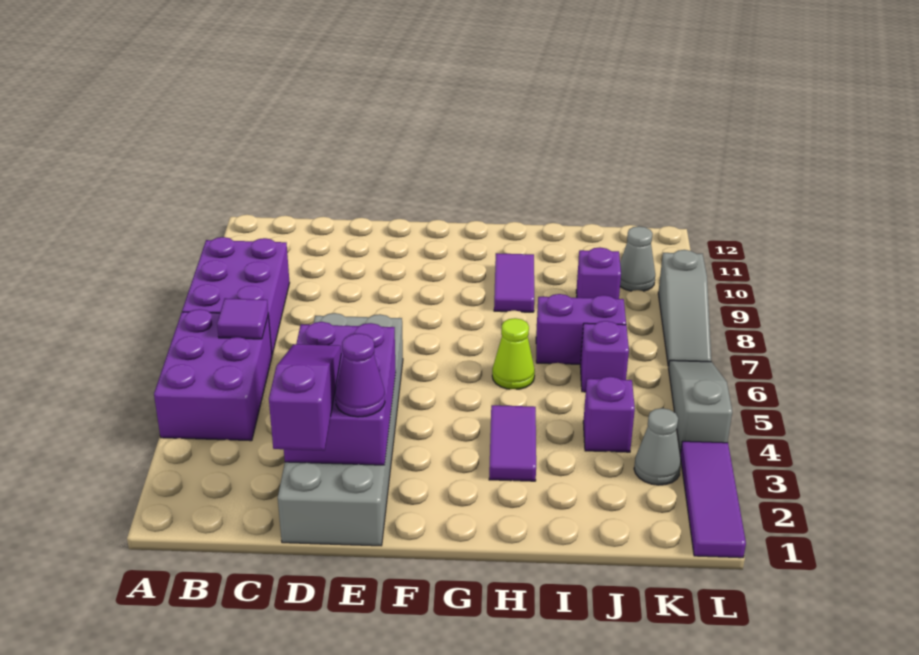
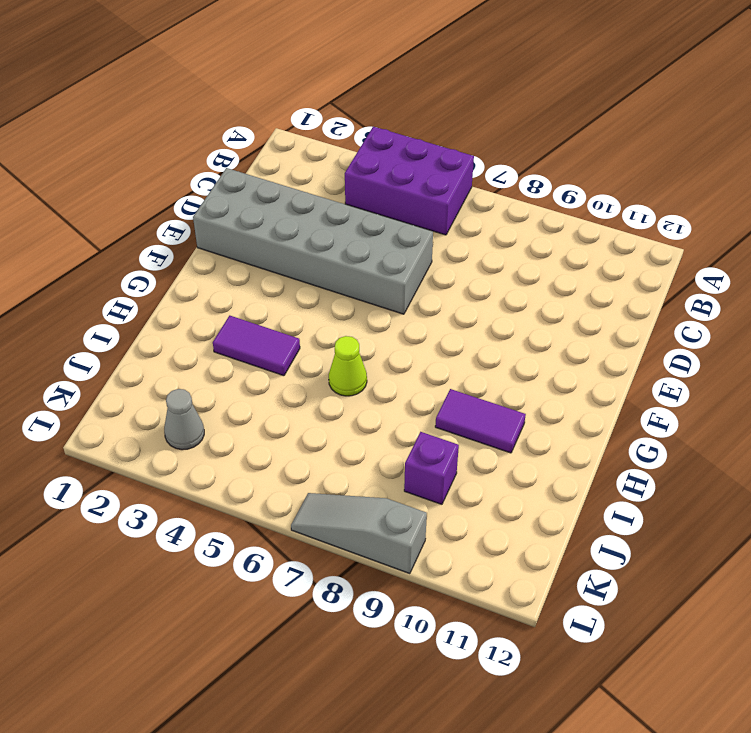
none -> purple 2x3 brick [182,237,290,354]
none -> purple 1x2 brick [536,294,626,364]
none -> purple 1x1 brick [583,377,635,452]

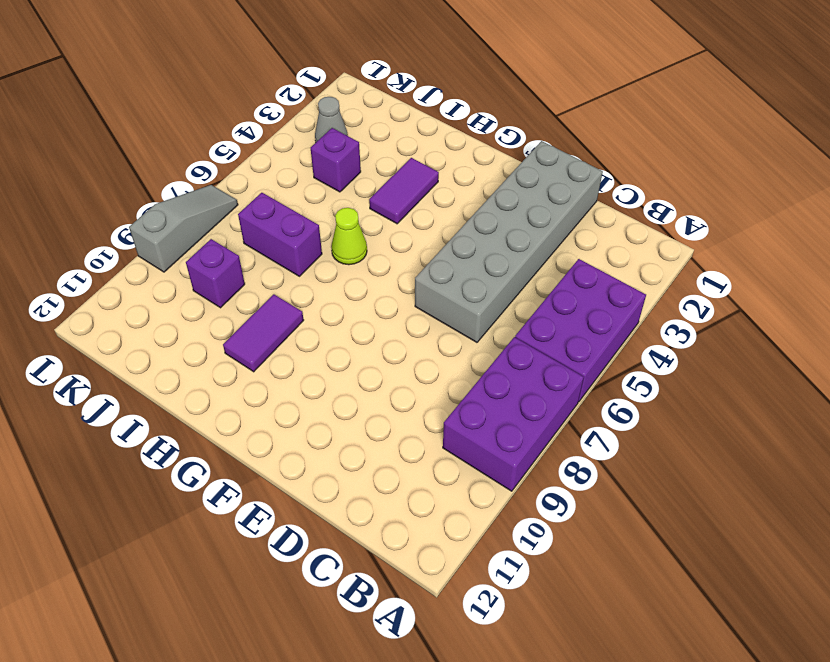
none -> purple 1x1 brick [580,321,629,392]
none -> grey 1x1 cone [620,226,655,291]
none -> purple 1x3 tile [680,441,746,558]

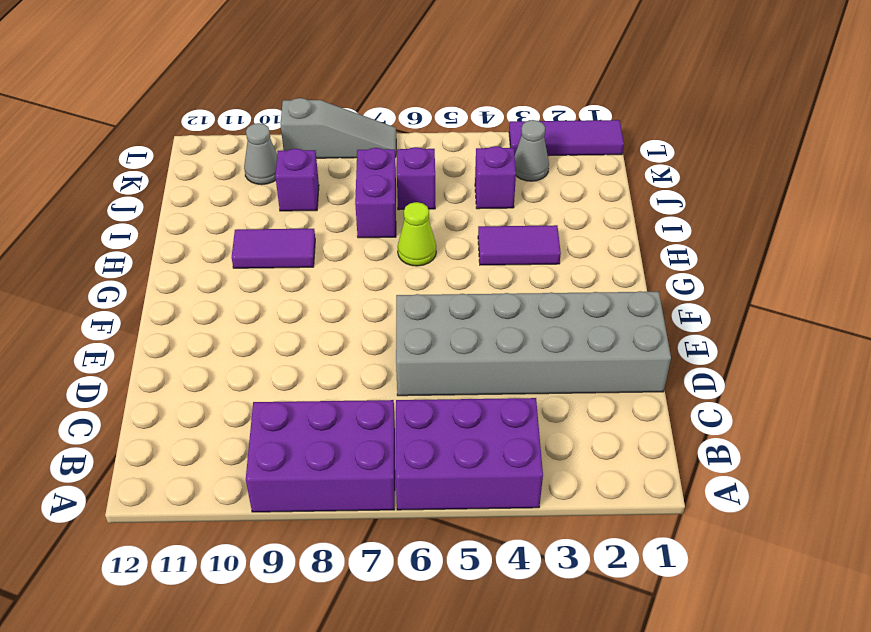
none -> grey 1x3 slope [668,361,732,454]
none -> purple 1x1 tile [217,298,268,339]
none -> purple 2x3 brick [284,322,396,465]

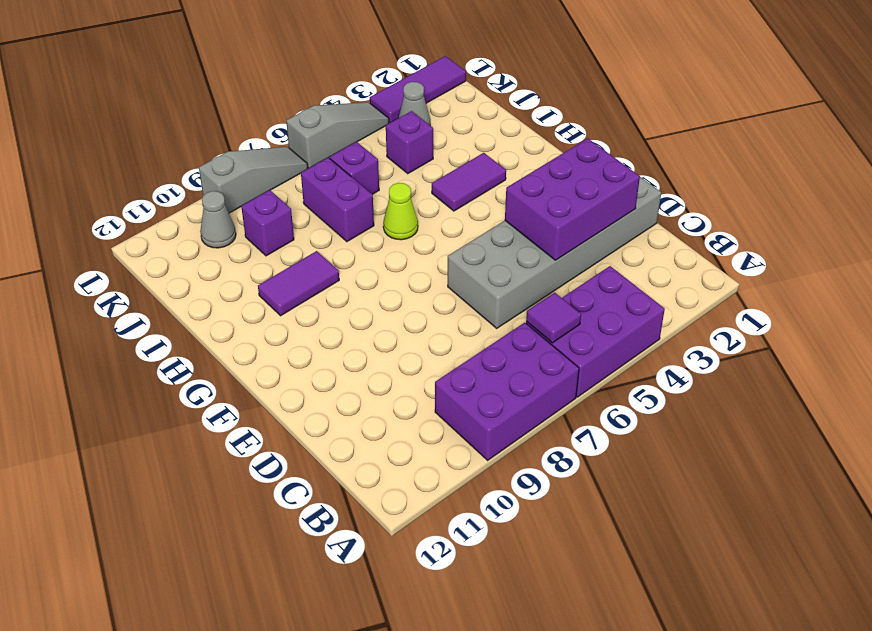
grey 1x3 slope [286,102,389,168] -> grey 1x3 slope turned to [668,361,732,454]
none -> purple 1x3 slope [269,344,341,451]
none -> purple 1x1 cone [335,333,385,417]

